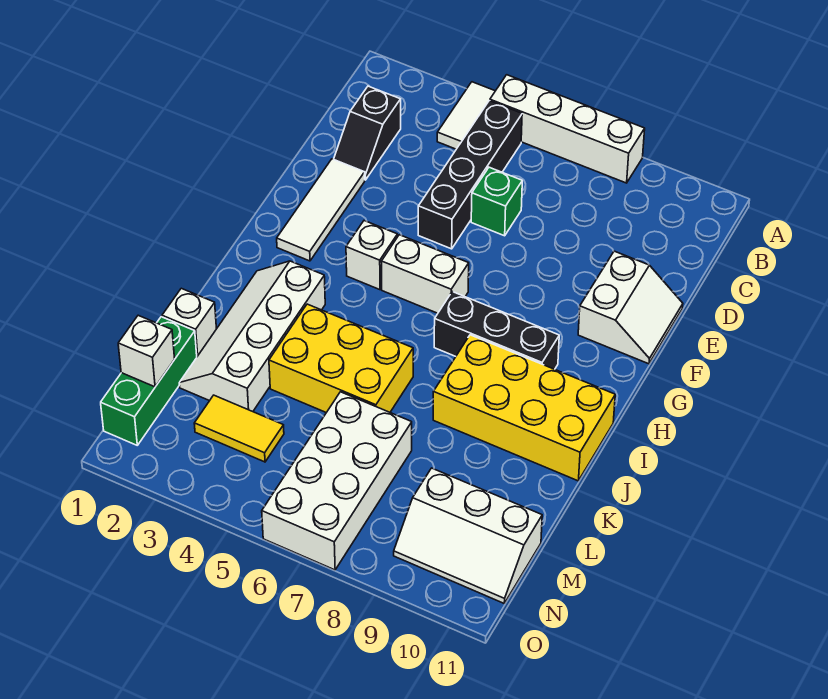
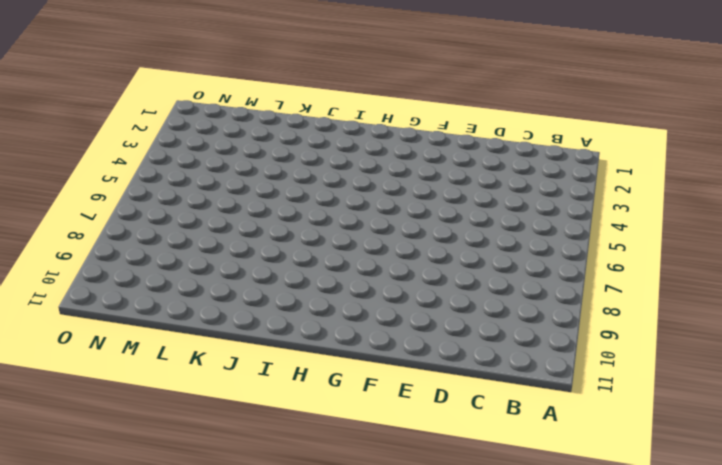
none -> white 1x2 tile [437,82,495,149]
none -> white 1x4 brick [490,75,645,183]
none -> black 1x4 brick [418,101,522,249]

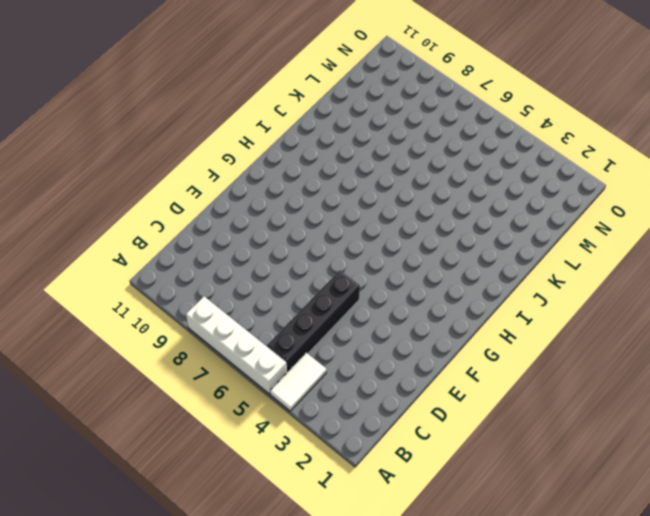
none -> black 1x2 slope [334,86,401,180]
none -> green 1x1 brick [471,167,522,236]
none -> white 1x3 tile [277,159,365,261]

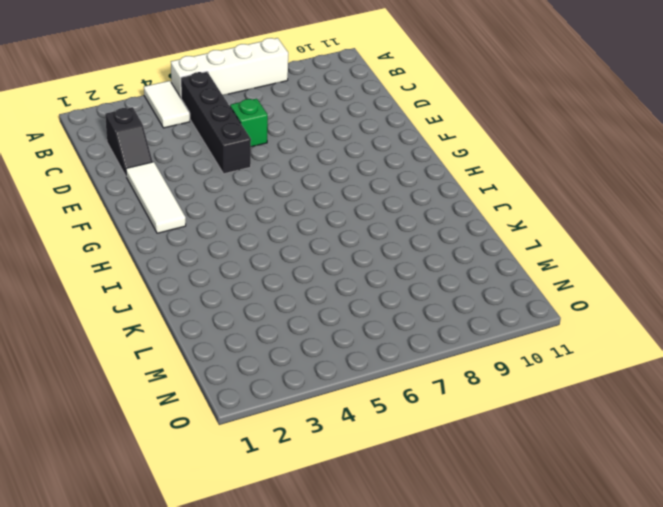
none -> white 2x2 slope [578,251,683,364]
none -> white 1x1 brick [346,221,397,290]
none -> white 1x2 brick [381,235,469,313]

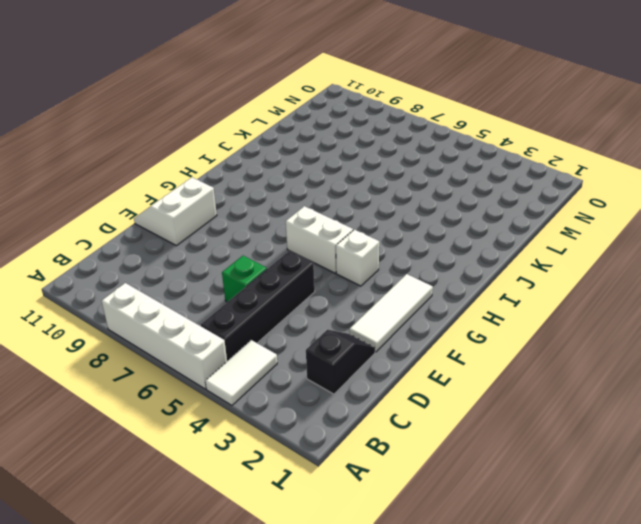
none -> black 1x3 brick [434,292,559,369]
none -> white 2x4 slope [179,261,325,412]
none -> yellow 2x4 brick [433,335,615,481]

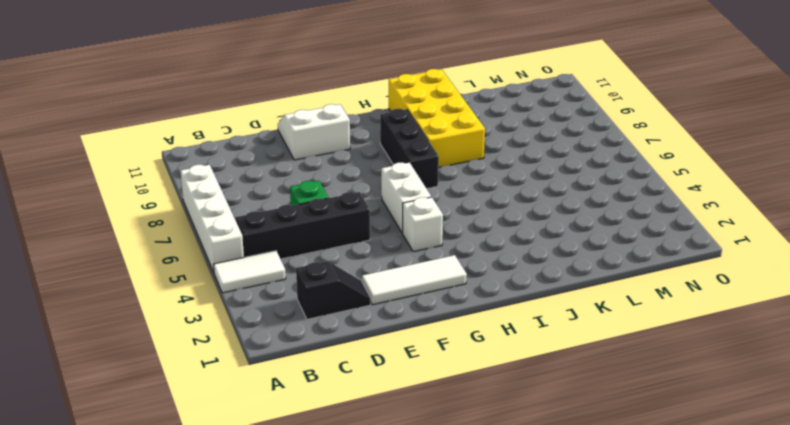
none -> white 2x4 slope [179,261,325,412]
none -> yellow 2x3 brick [269,304,413,413]
none -> white 1x1 brick [162,288,216,356]

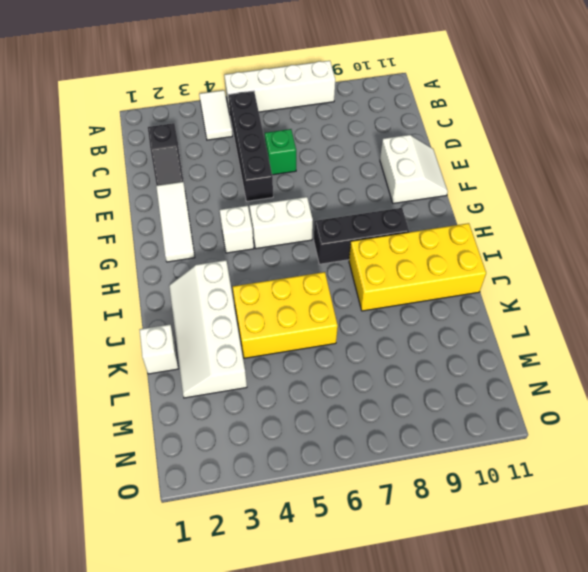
none -> green 1x3 brick [101,317,197,445]
none -> white 2x4 brick [262,392,412,570]
none -> yellow 1x2 tile [194,395,284,462]

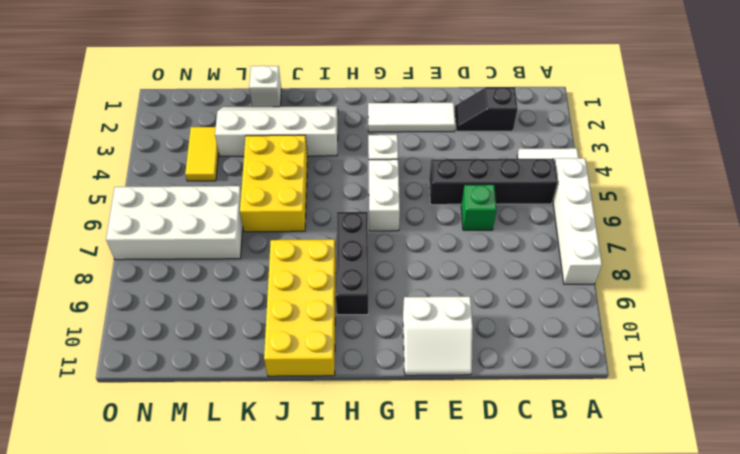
none -> green 1x3 brick [101,317,197,445]
none -> white 2x3 slope [394,468,542,603]
none -> white 1x1 brick [118,315,175,387]

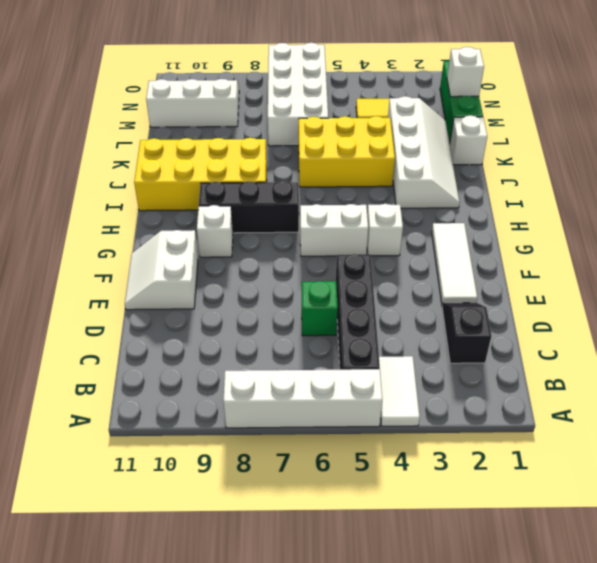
white 1x1 brick [197,205,233,257] -> none

